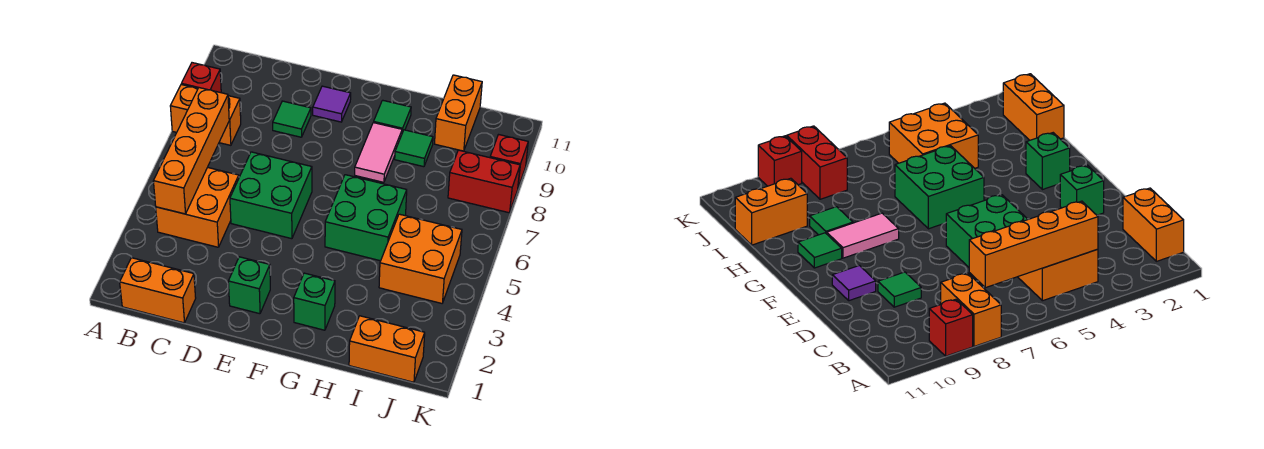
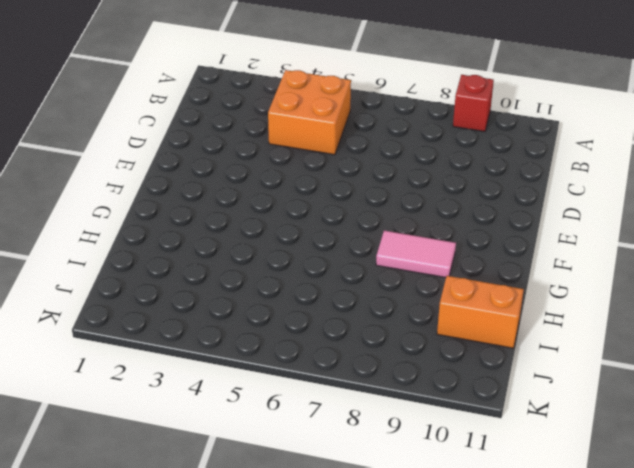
none -> orange 1x2 brick [170,85,241,145]
none -> orange 1x2 brick [120,258,196,323]
none -> green 2x2 brick [230,152,312,239]

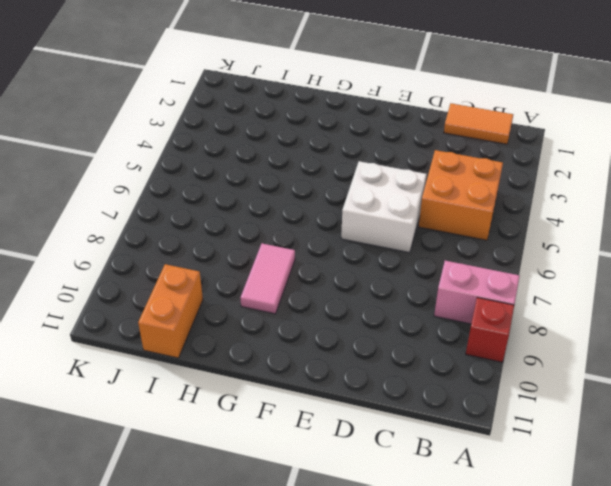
pink 1x2 brick [434,261,520,324] -> orange 1x2 brick [170,85,241,145]
orange 1x2 tile [444,103,513,144] -> orange 1x2 brick [120,258,196,323]
white 2x2 brick [341,161,427,253] -> green 2x2 brick [230,152,312,239]
none -> green 1x1 tile [273,101,311,137]
none -> green 1x1 brick [228,257,270,314]
none -> purple 1x1 tile [313,86,351,122]

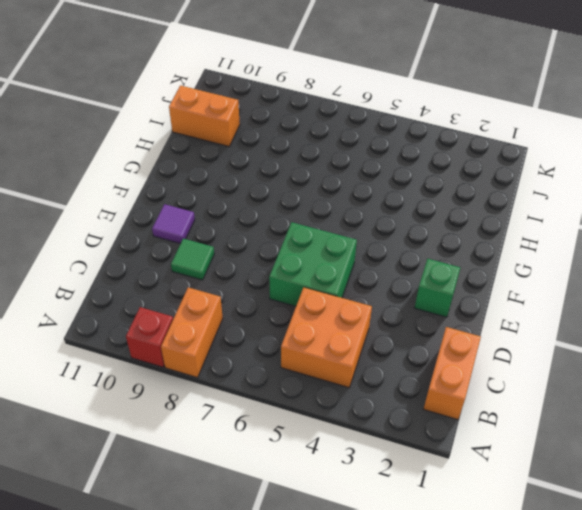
none -> green 1x1 brick [294,273,335,330]
none -> green 2x2 brick [325,175,407,261]
none -> pink 1x2 tile [355,123,402,182]

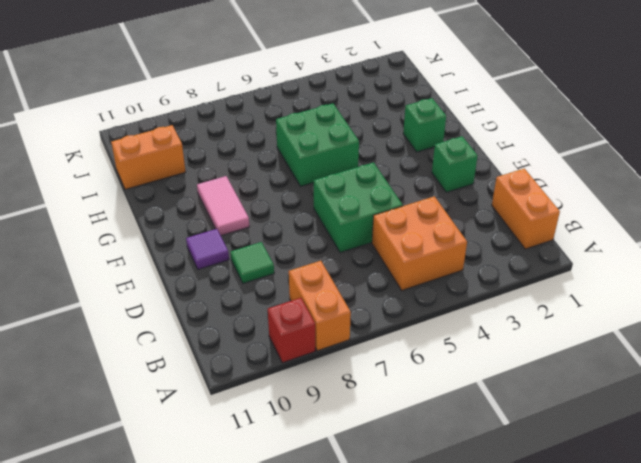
pink 1x2 tile [197,176,249,236] -> pink 1x2 tile turned to [355,123,402,182]
none -> green 1x1 tile [374,100,411,133]
none -> green 1x1 tile [395,130,433,167]
none -> orange 1x2 brick [349,316,425,382]

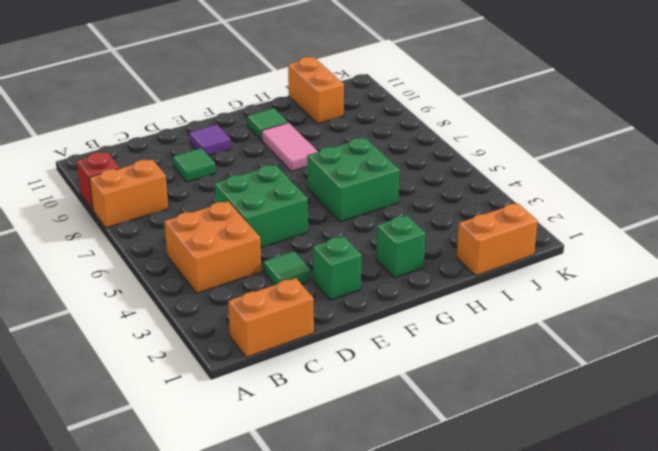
green 1x1 tile [263,251,311,285] -> green 1x1 tile moved to [395,130,433,167]
none -> orange 2x2 brick [379,214,462,303]
none -> red 1x2 brick [448,150,520,213]
none -> red 1x1 brick [490,135,528,187]

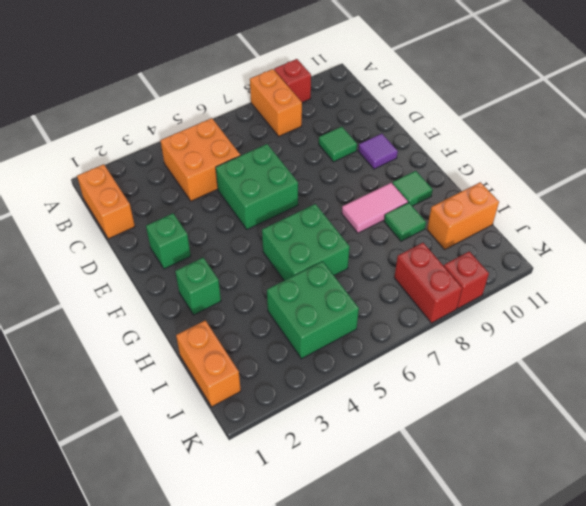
green 2x2 brick [267,261,359,359] -> orange 2x2 brick [379,214,462,303]
none -> orange 1x4 brick [153,88,229,214]

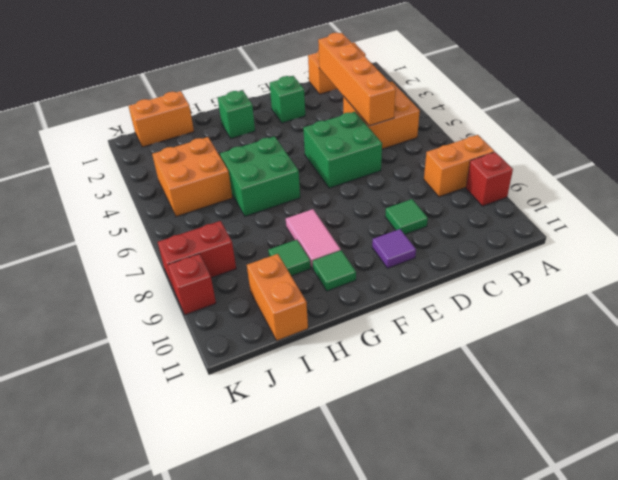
orange 1x4 brick [318,33,396,126] -> orange 1x4 brick moved to [153,88,229,214]

